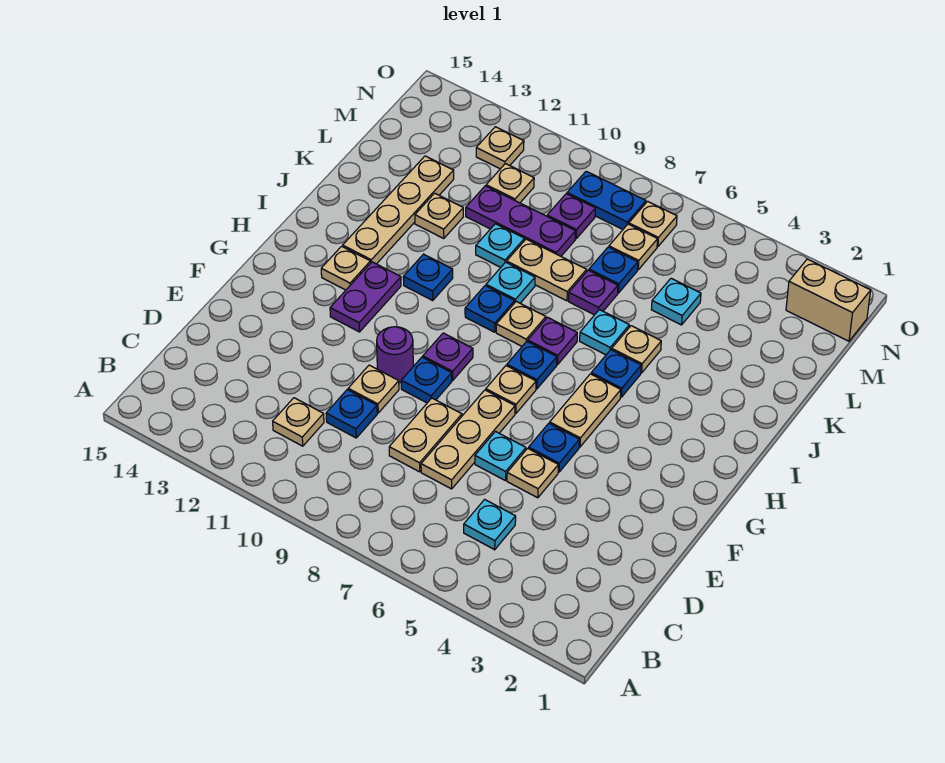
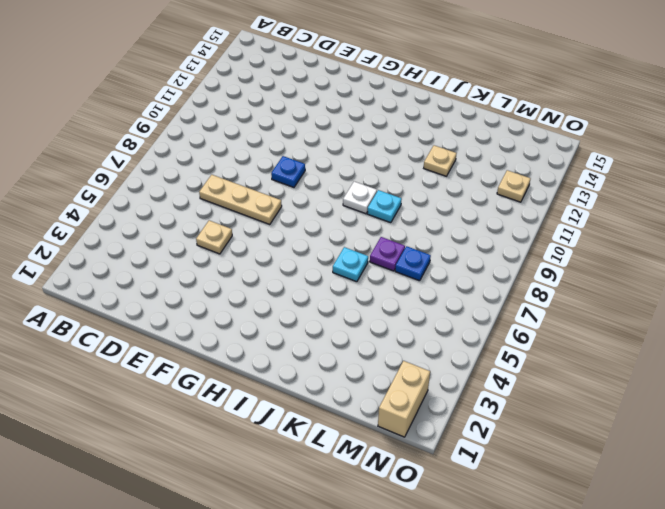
white 1x1 plate [343,181,377,214] -> blue 1x1 plate [465,286,515,332]
none -> cyan 1x1 plate [464,499,516,550]
none -> tan 1x1 plate [273,398,324,446]
none -> tan 1x2 plate [389,398,462,472]
none -> blue 1x1 plate [326,390,377,438]

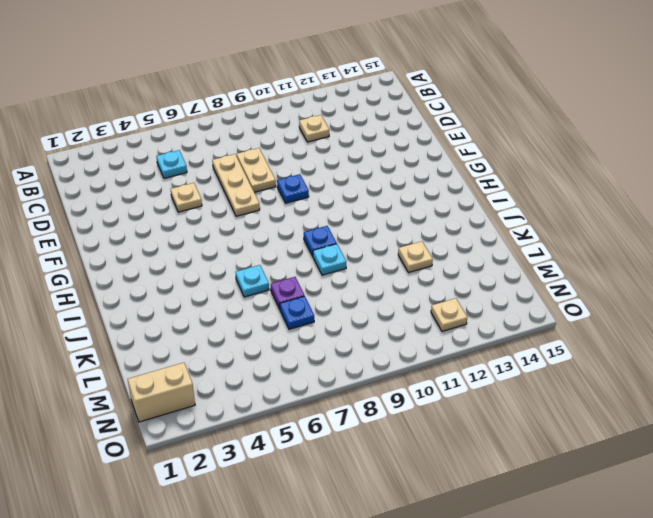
none -> blue 1x1 plate [326,390,377,438]
none -> cyan 1x1 plate [475,432,526,481]
none -> tan 1x1 plate [348,365,399,413]
none -> blue 1x1 plate [529,423,579,472]

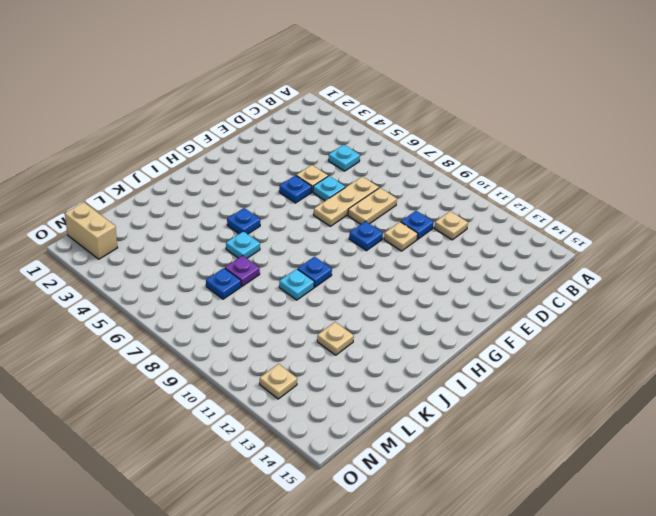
none -> purple 1x1 round brick [377,327,413,383]
none -> tan 1x2 plate [550,374,621,447]
none -> tan 1x1 plate [486,366,536,414]
none -> purple 1x1 plate [423,333,473,380]

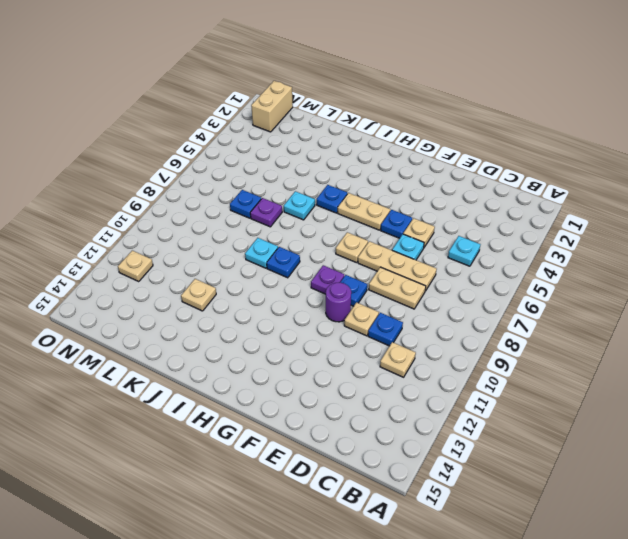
none -> purple 1x2 plate [330,262,401,332]
none -> blue 1x1 plate [507,341,557,389]
none -> tan 1x1 plate [321,246,370,290]
none -> purple 1x1 plate [528,317,577,365]

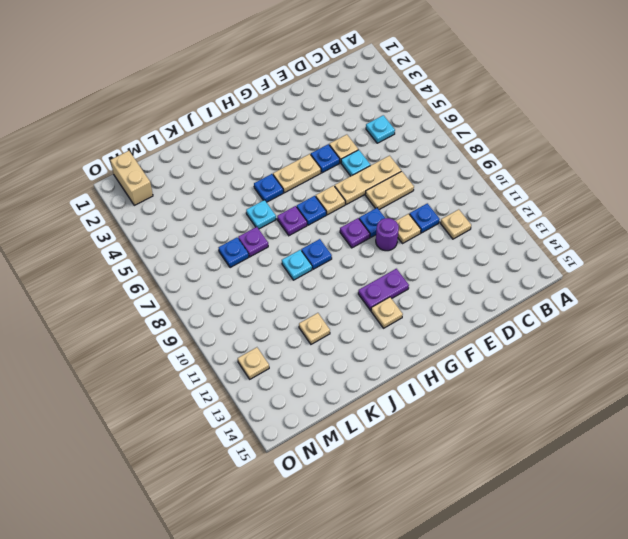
none -> tan 1x1 plate [496,302,546,346]
none -> blue 1x1 plate [403,254,453,300]
none -> tan 1x4 plate [343,156,454,264]
none -> tan 1x1 plate [612,326,661,373]

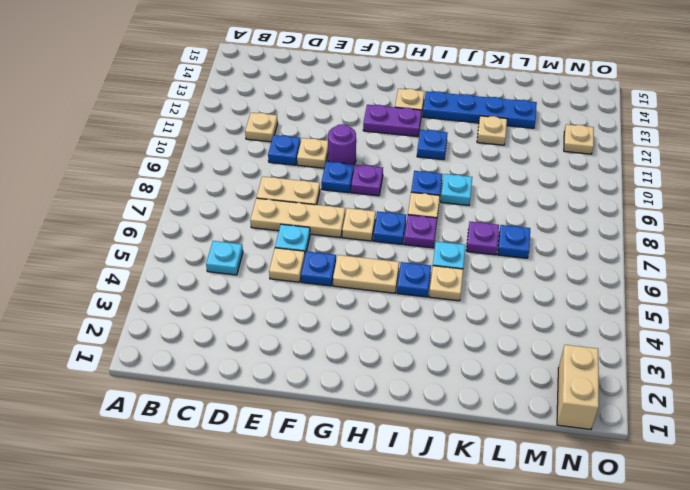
blue 1x4 plate [423,91,537,128] -> tan 1x4 plate [343,156,454,264]
none -> tan 1x2 plate [507,239,587,301]
none -> cyan 1x1 plate [476,224,525,267]
none -> cyan 1x1 plate [651,278,701,325]
none -> purple 1x3 plate [466,186,576,256]

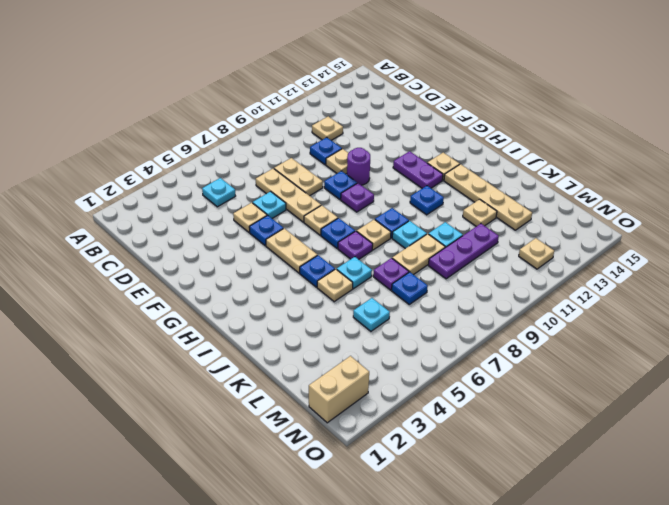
none -> tan 1x1 plate [609,224,658,270]
none -> purple 1x1 plate [547,194,595,239]
none -> tan 1x1 plate [486,164,534,203]
none -> tan 1x1 plate [629,201,677,247]

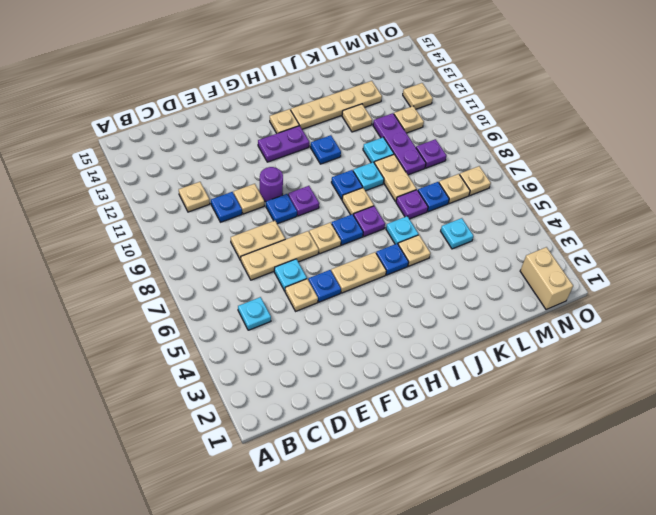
none -> blue 1x2 plate [567,171,646,229]

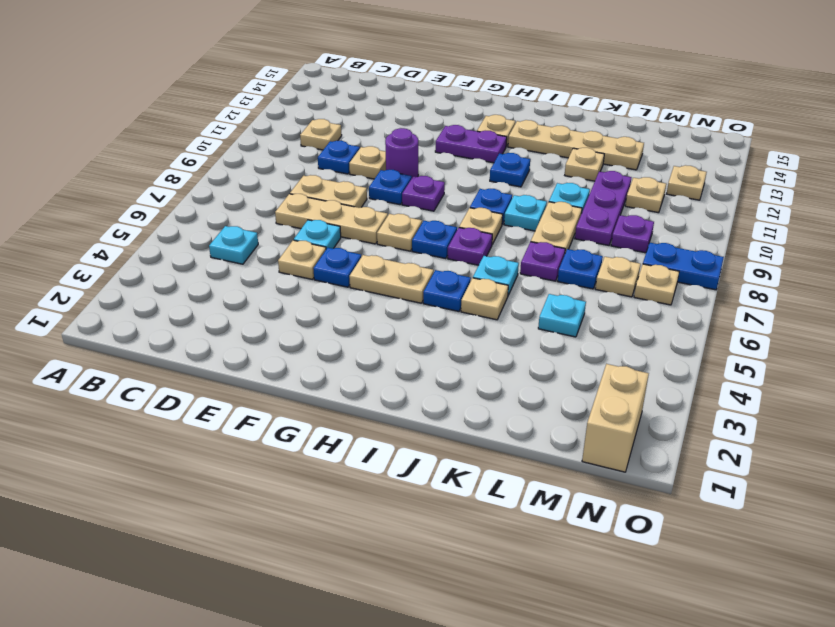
blue 1x2 plate [643,243,724,290] -> blue 1x2 plate turned to [567,171,646,229]

